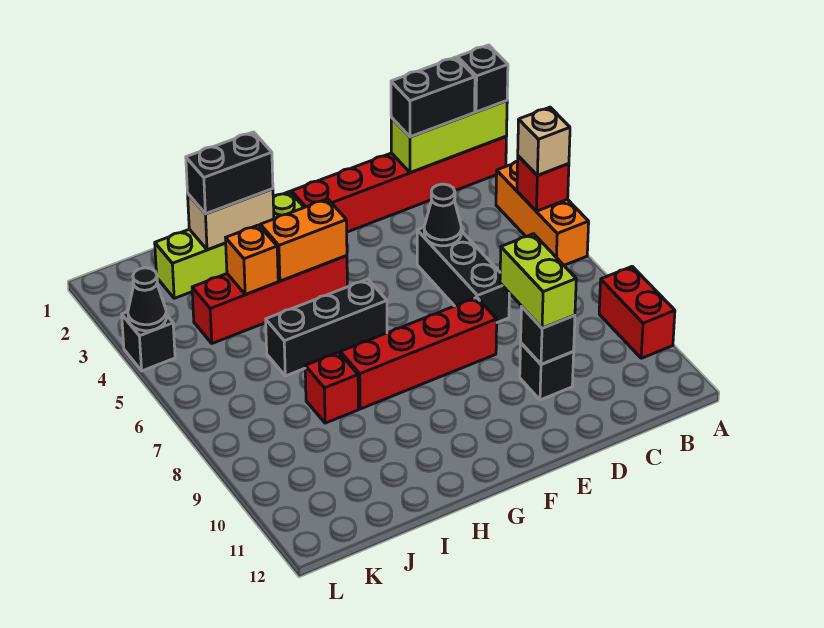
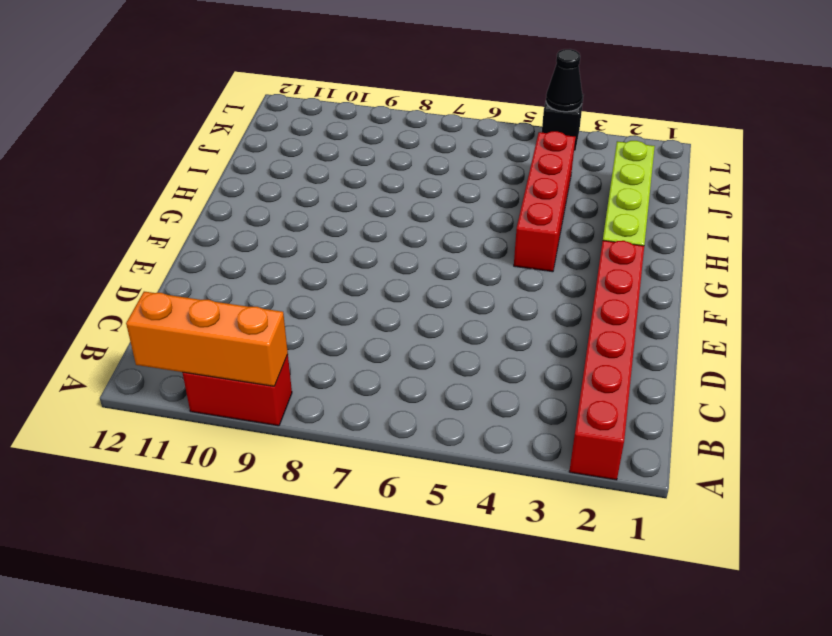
orange 1x3 brick [126,292,288,386] -> orange 1x3 brick moved to [496,161,589,265]
none -> black 1x3 brick [417,227,509,323]
none -> black 1x1 brick [520,343,574,400]
none -> red 1x4 brick [340,297,497,409]

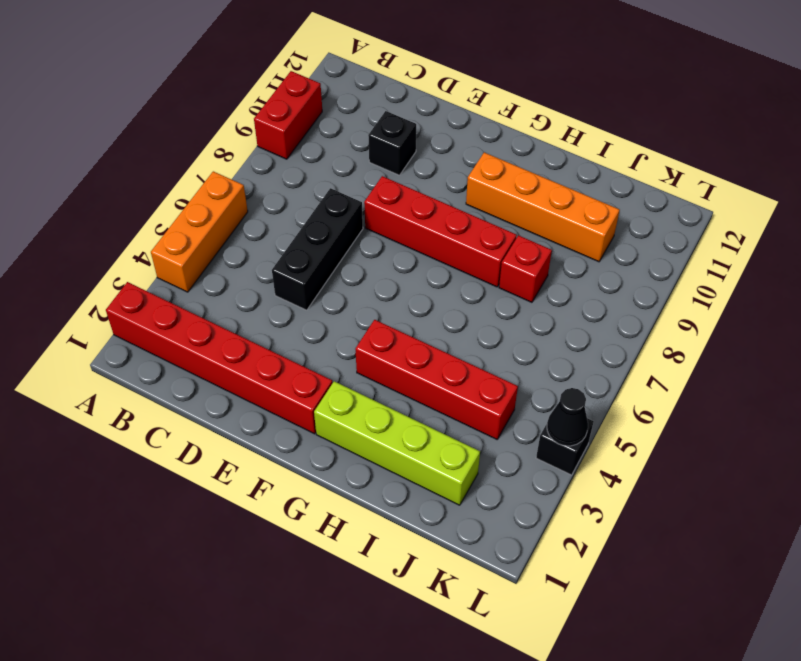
orange 1x4 brick [466,152,620,262] -> none
none -> black 1x3 brick [266,279,387,376]
none -> lime 1x3 brick [391,101,507,173]
none -> red 1x1 brick [517,156,569,211]

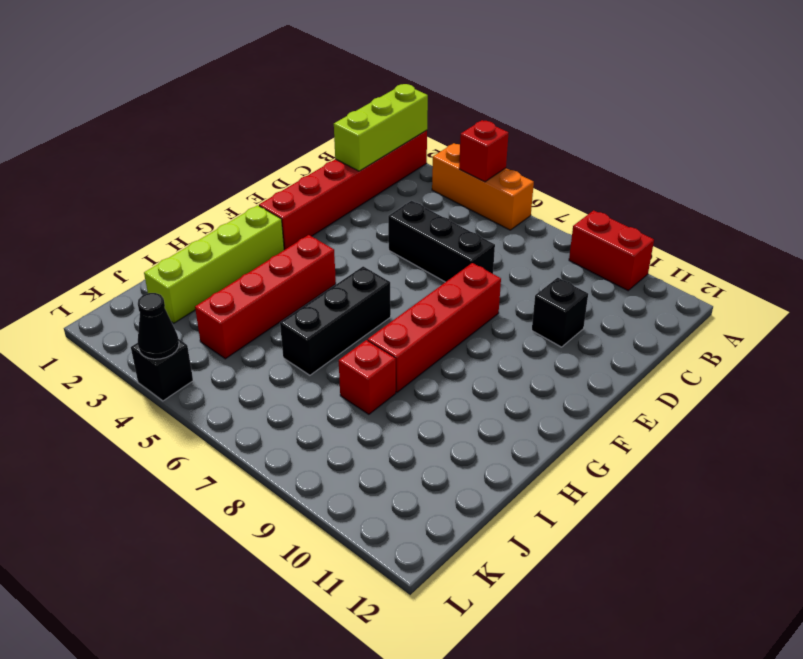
none -> black 1x1 cone [424,184,461,246]
none -> black 1x1 brick [521,307,575,364]
none -> orange 1x2 brick [260,199,347,281]

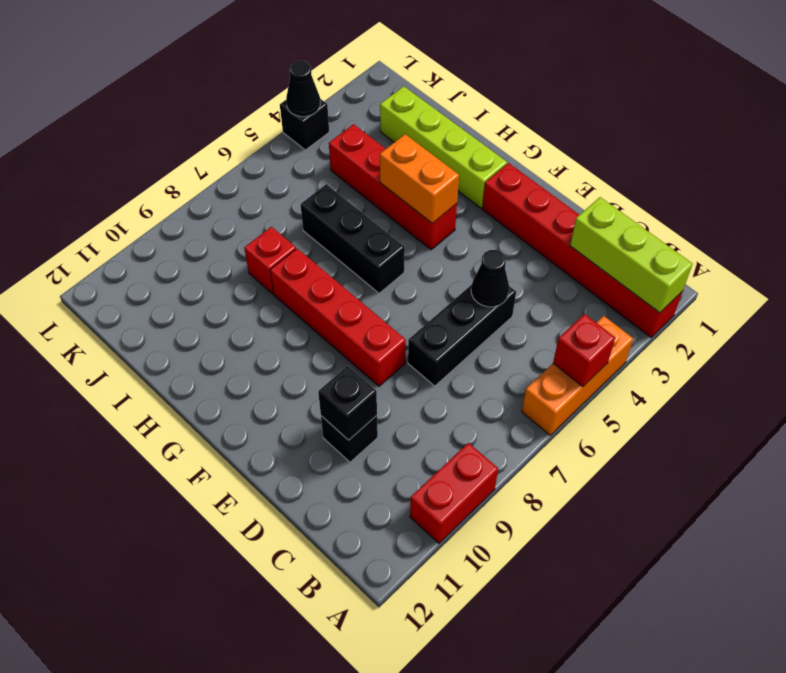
none -> tan 1x2 brick [188,189,274,250]
none -> orange 1x1 brick [226,225,278,295]
none -> black 1x1 brick [457,45,508,112]

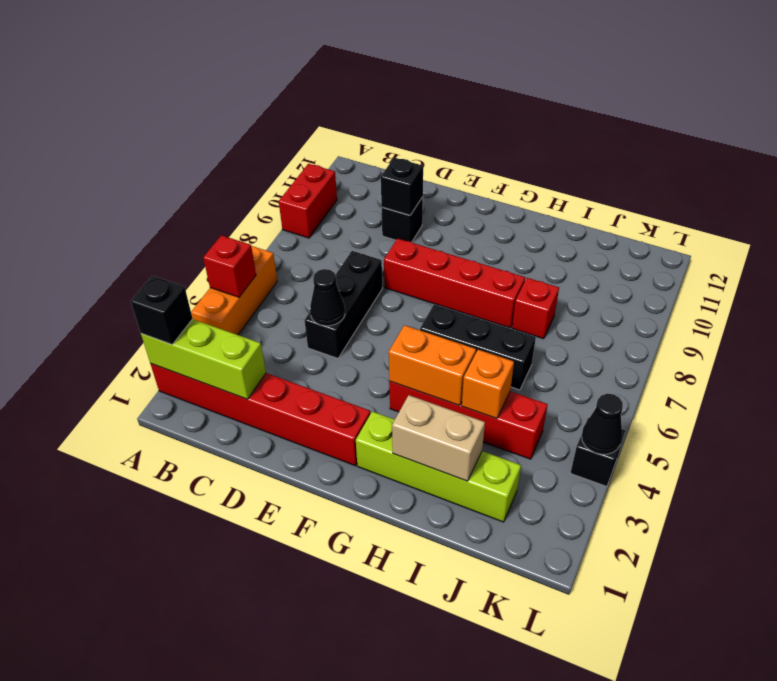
none -> tan 1x1 brick [518,107,570,176]
none -> black 1x2 brick [391,57,475,137]
none -> lime 1x2 brick [500,234,576,328]

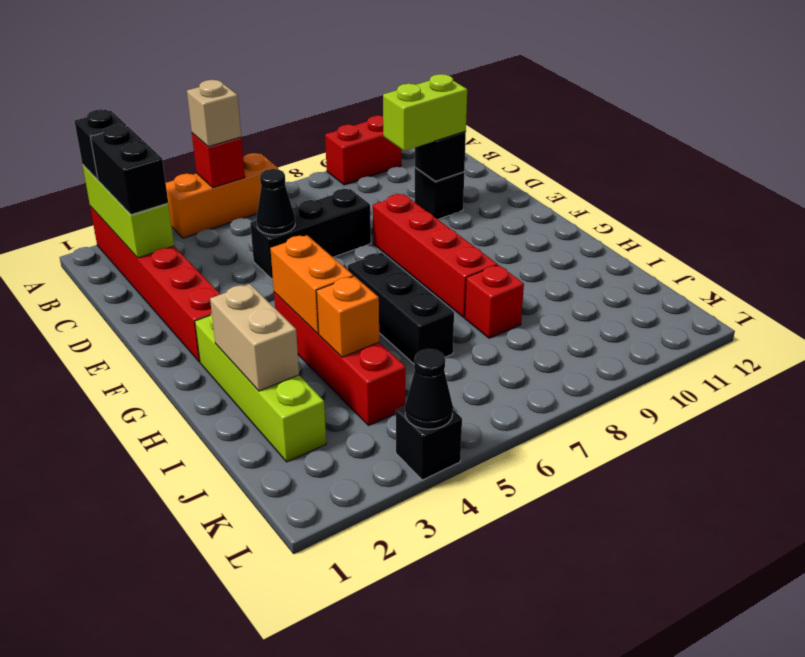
none -> black 1x2 brick [186,132,273,214]

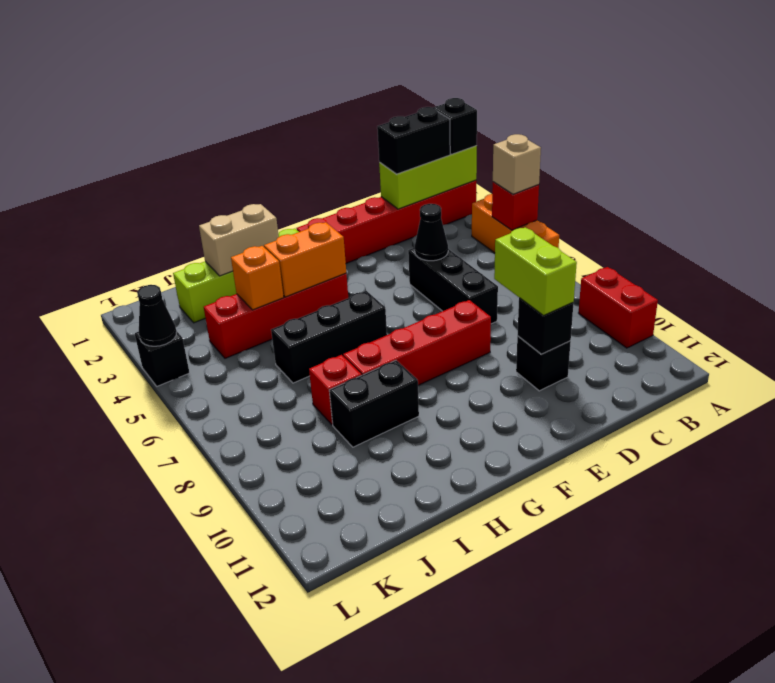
black 1x2 brick [329,360,419,447] -> black 1x2 brick moved to [186,132,273,214]

